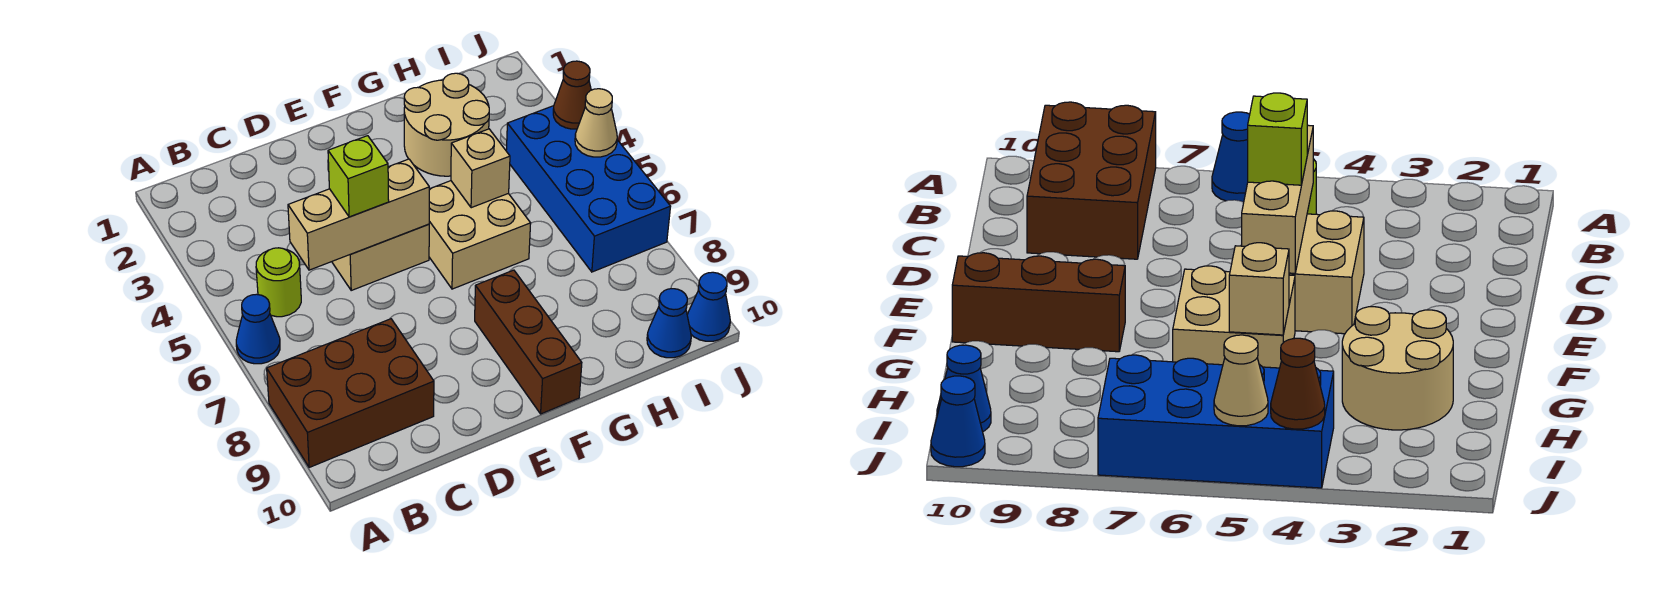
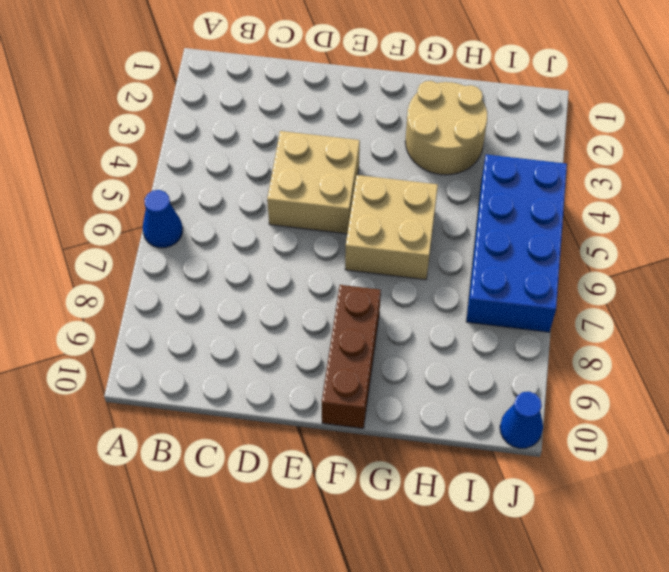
none -> brown 2x3 brick [267,319,434,468]
none -> lime 1x1 round brick [256,248,301,317]
none -> blue 1x1 cone [647,289,691,358]

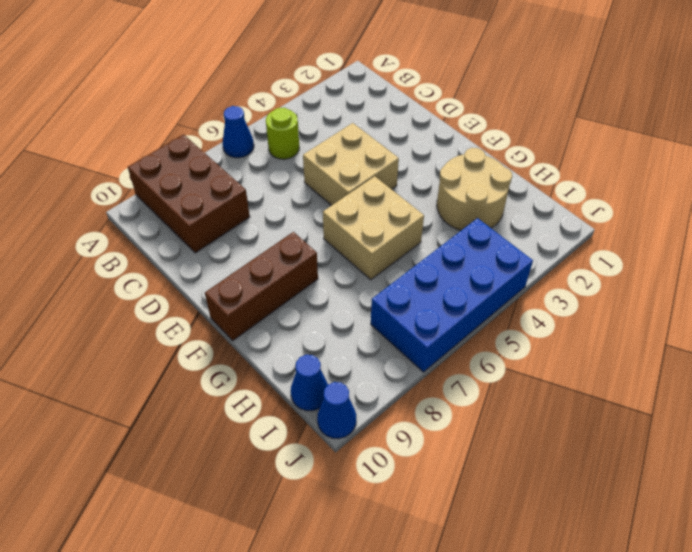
none -> tan 1x3 brick [288,159,429,270]
none -> tan 1x1 brick [451,129,510,208]
none -> brown 1x1 cone [553,61,591,129]

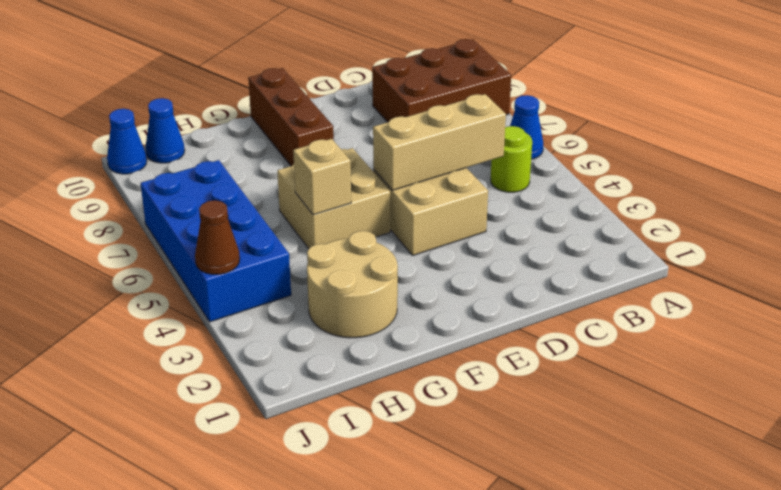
none -> tan 1x1 cone [575,89,617,157]
none -> lime 1x1 brick [328,136,389,217]

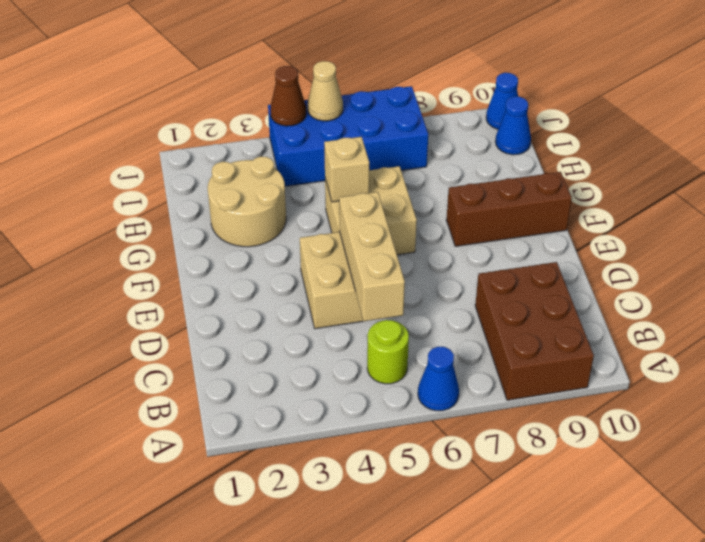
none -> lime 1x1 brick [328,136,389,217]

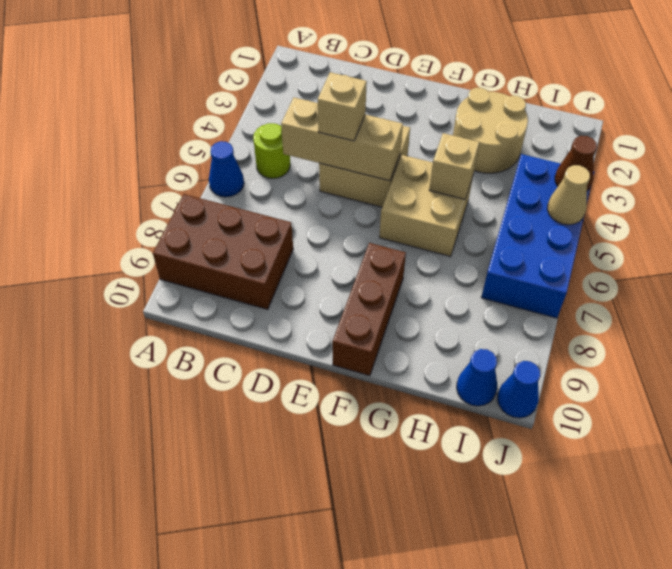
tan 1x1 brick [318,72,367,141] -> lime 1x1 brick [328,136,389,217]

